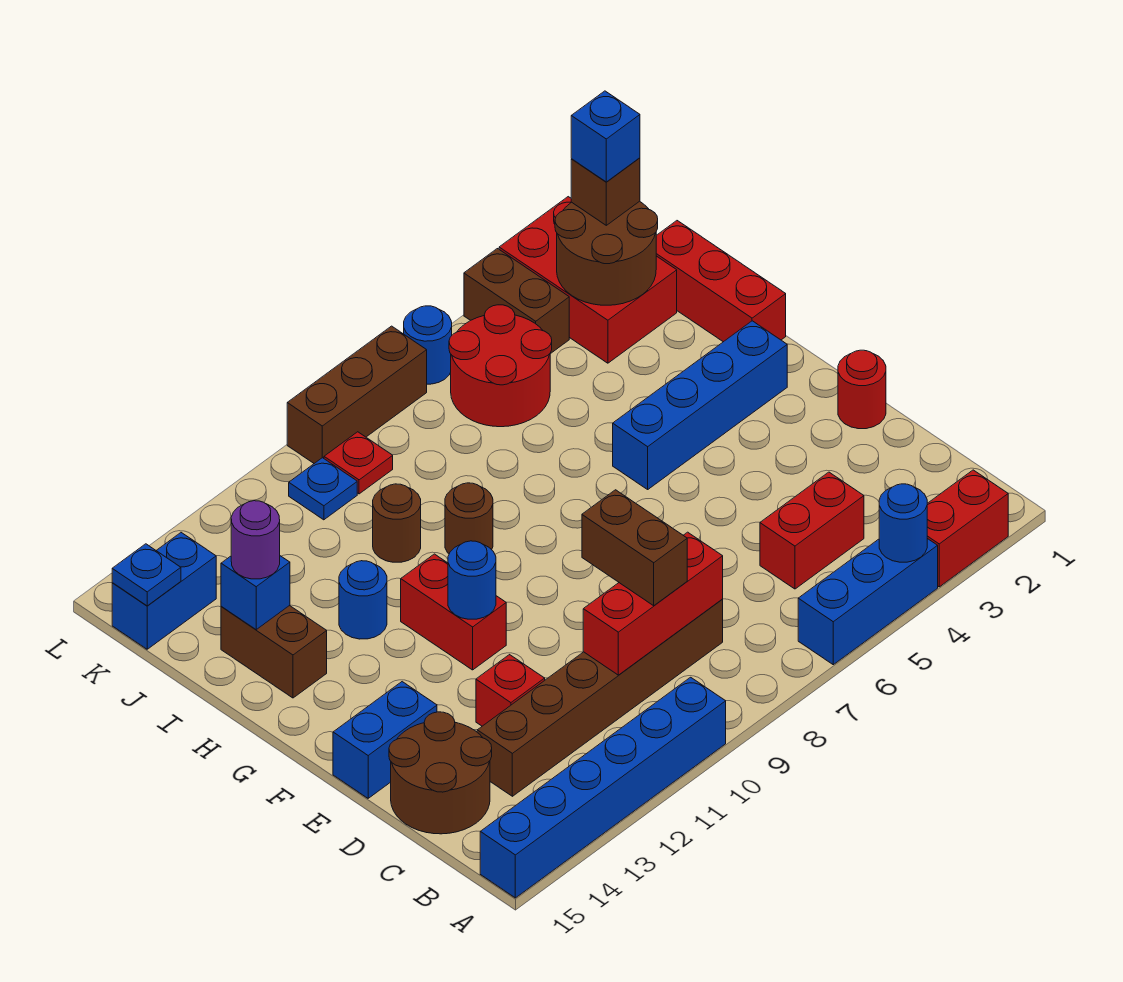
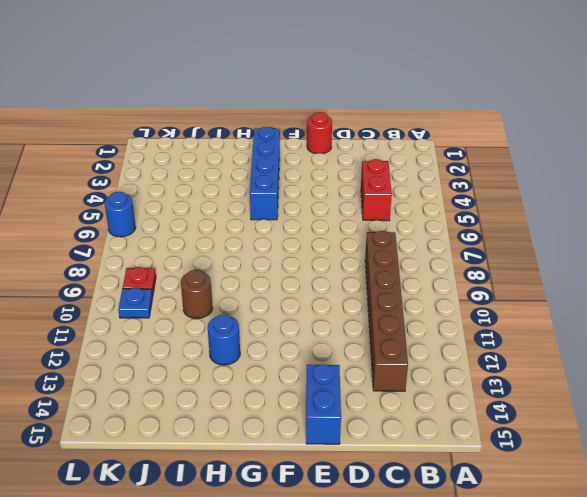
none -> red 1x2 brick [927,470,1008,587]
none -> blue 1x3 brick [798,539,938,665]
none -> blue 1x6 brick [480,677,726,898]
none -> brown 2x2 round brick [389,712,492,834]

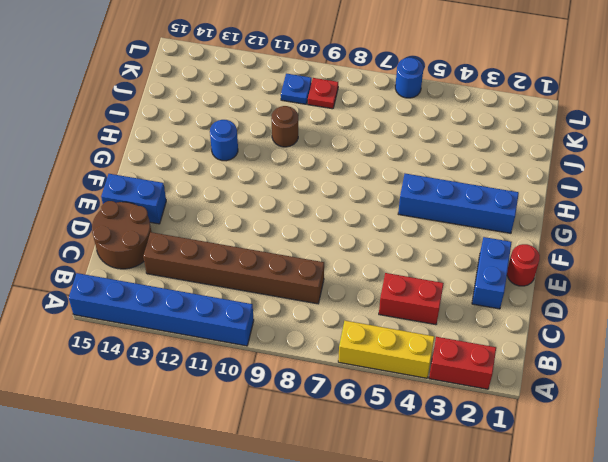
yellow 1x3 brick [338,321,434,378] -> blue 1x3 brick [798,539,938,665]
blue 1x2 brick [472,237,512,309] -> blue 1x2 brick turned to [112,533,216,649]
none -> red 1x1 brick [476,655,545,726]
none -> red 1x2 brick [401,554,506,670]
none -> red 1x3 brick [656,221,786,342]
none -> brown 1x1 round brick [445,483,493,553]

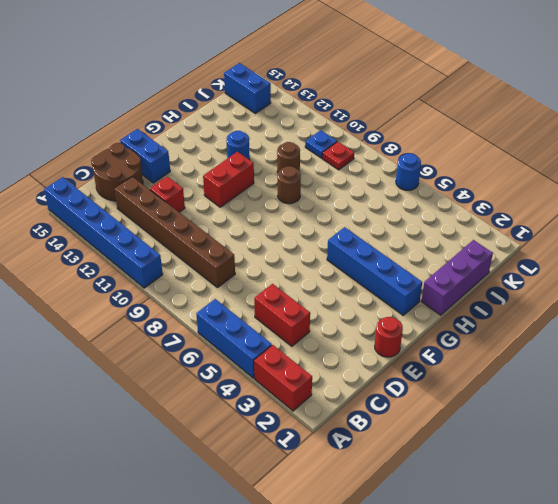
purple 1x3 brick [421,240,493,315] -> red 1x3 brick [656,221,786,342]
none -> brown 1x2 brick [221,605,327,698]
none -> red 2x3 brick [499,197,677,363]
none -> red 2x2 round brick [449,305,552,427]
none -> brown 1x2 brick [464,249,569,354]

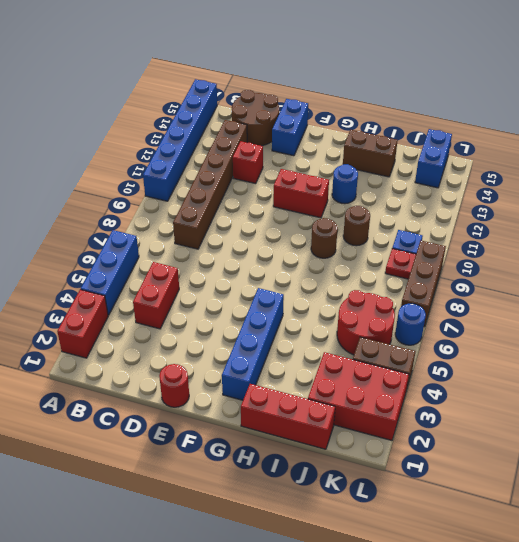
none -> blue 1x1 round brick [879,484,927,562]
none -> red 1x3 brick [583,532,723,675]
none -> blue 1x1 round brick [448,541,496,619]
none -> blue 1x1 brick [221,556,290,630]

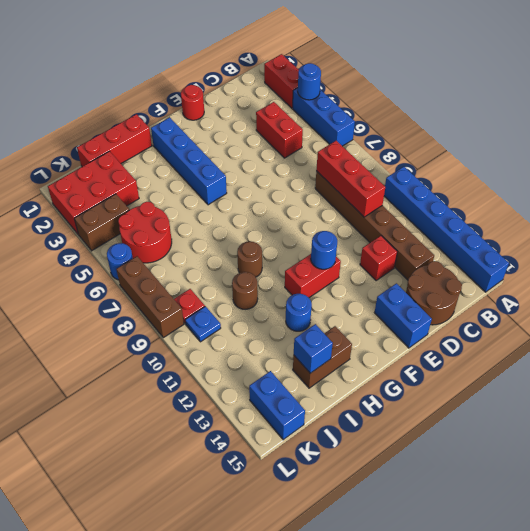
none -> brown 2x2 round brick [555,201,658,305]
none -> blue 1x1 plate [112,544,181,606]
none -> brown 1x2 brick [582,490,687,606]
none -> purple 1x1 round brick [231,501,280,579]

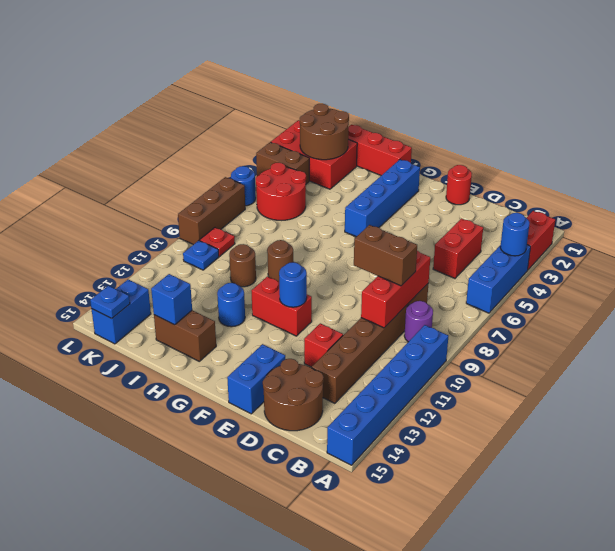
purple 1x1 round brick [404,301,433,342] -> purple 1x1 round brick moved to [231,501,280,579]
none -> brown 1x1 brick [571,158,640,225]
none -> blue 1x1 brick [571,91,640,182]

